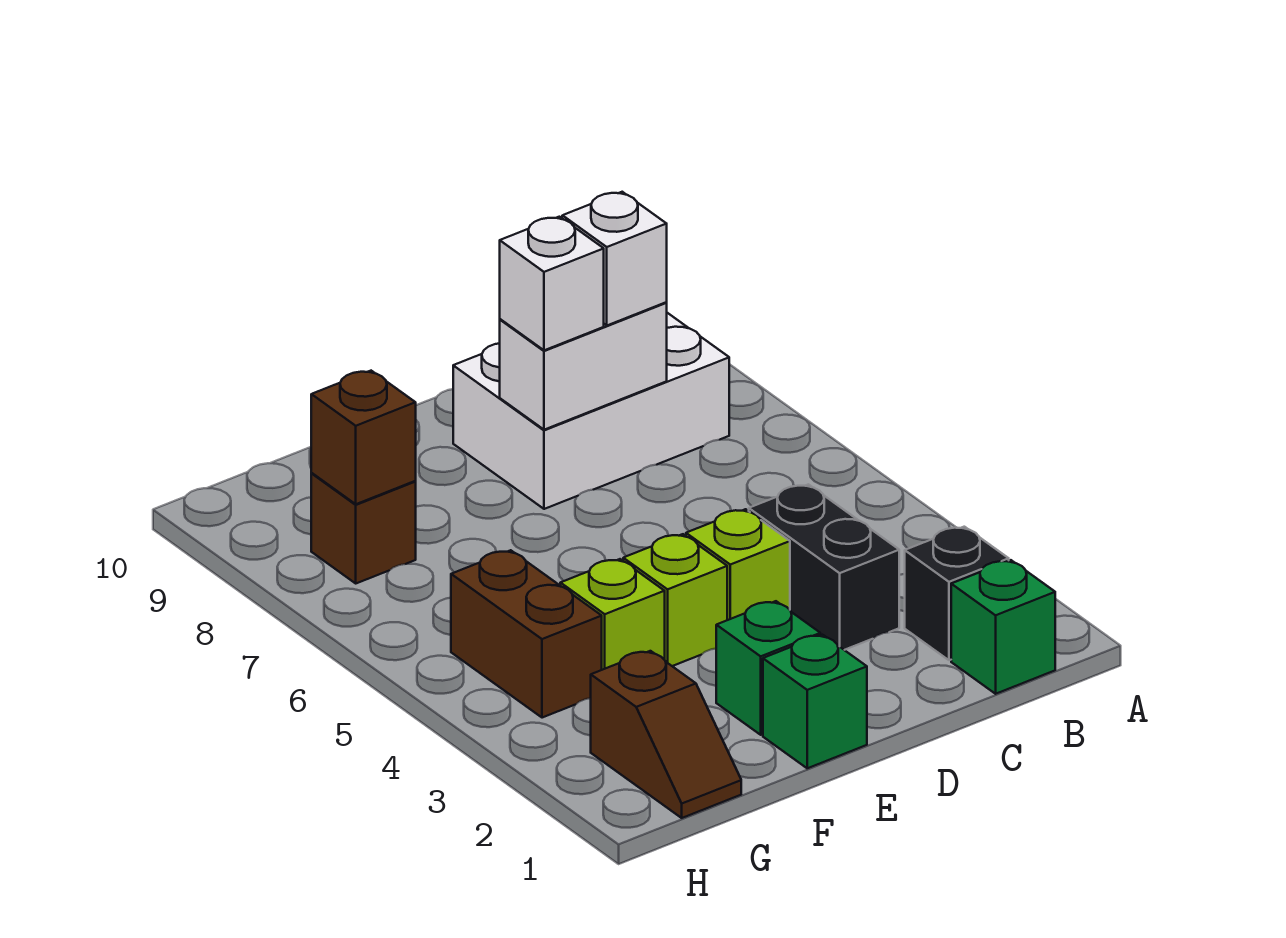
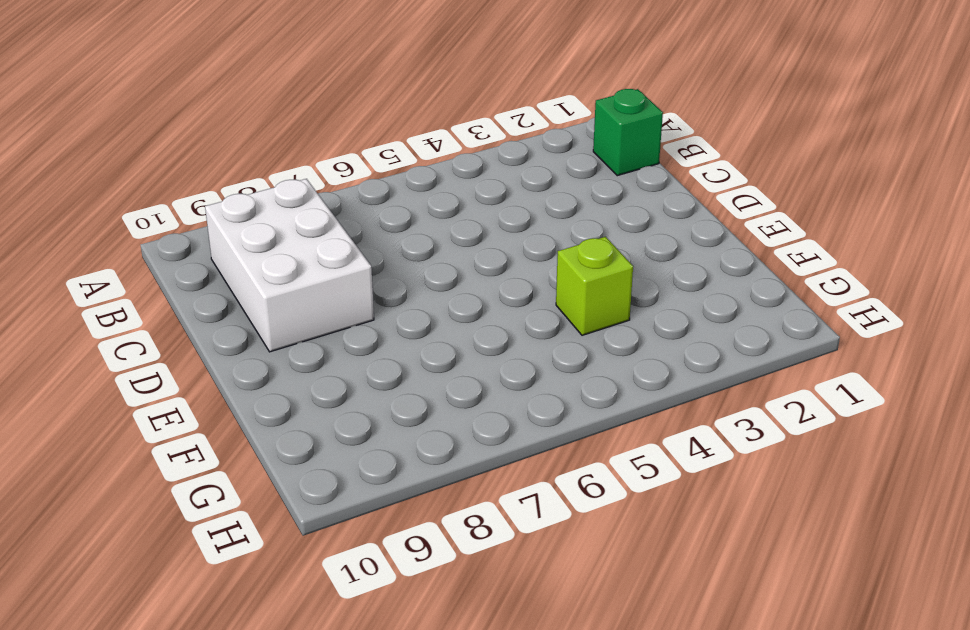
none -> black 1x1 brick [905,527,1009,660]
none -> black 1x2 brick [749,484,899,650]
none -> lime 1x1 brick [686,509,790,620]

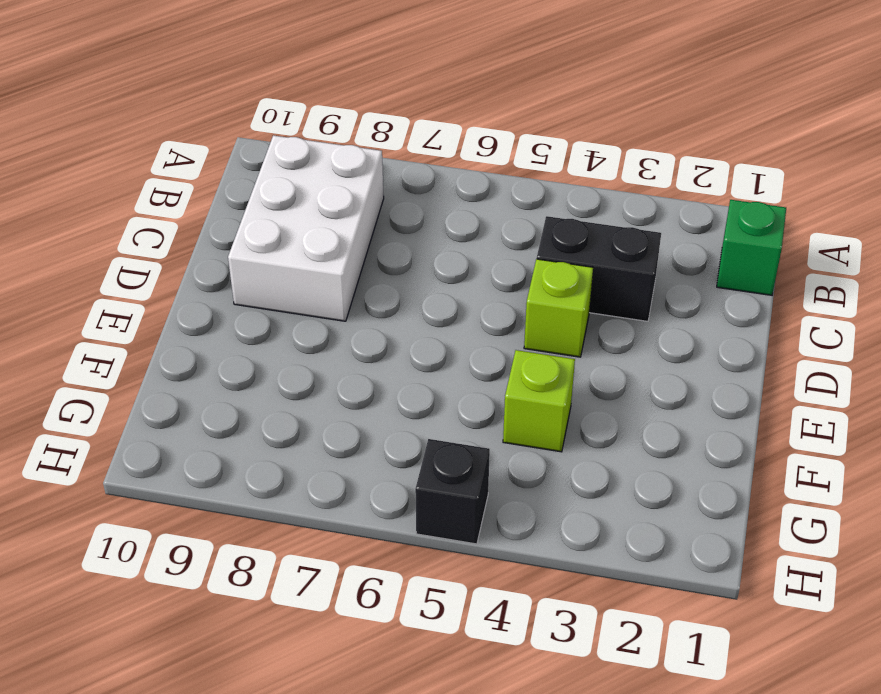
black 1x1 brick [415,439,490,544] -> black 1x1 brick moved to [905,527,1009,660]
none -> green 1x1 brick [763,635,867,768]
none -> green 1x1 brick [716,601,820,735]
none -> lime 1x1 brick [623,534,727,666]

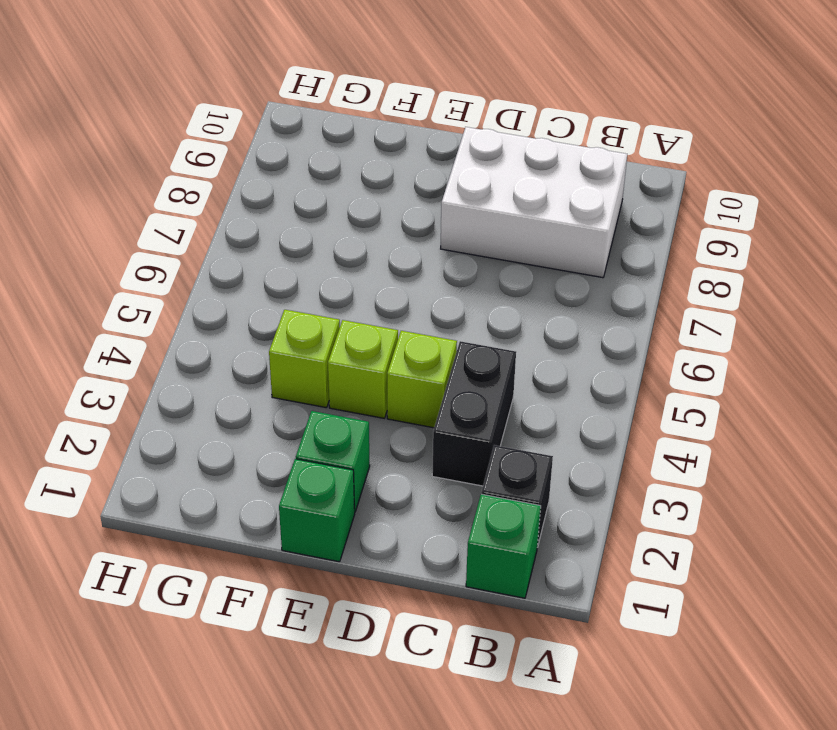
none -> brown 1x2 slope [591,651,741,818]
none -> brown 1x2 brick [451,550,602,718]
none -> brown 1x1 brick [311,473,416,583]

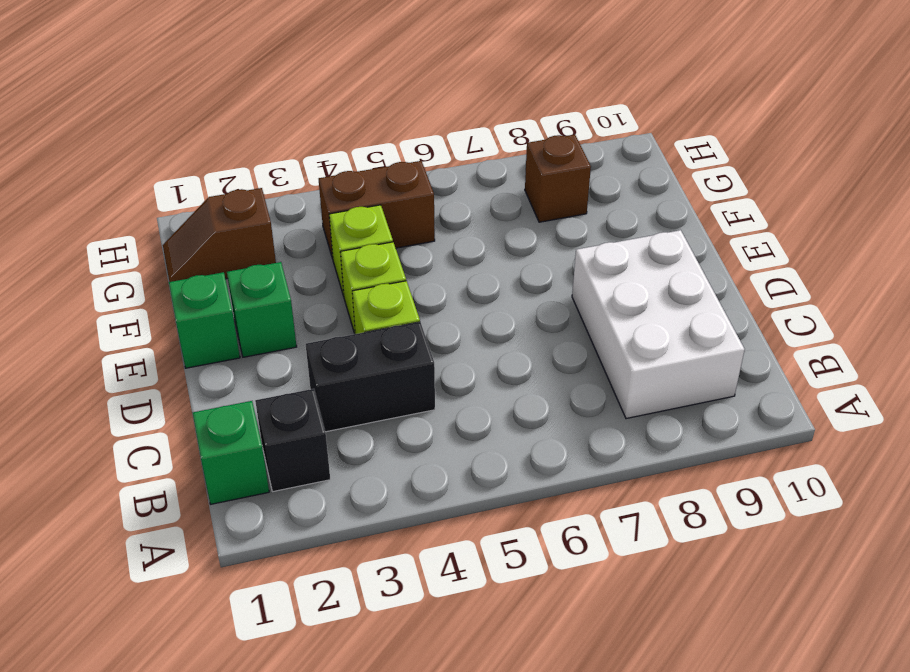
none -> white 1x2 brick [500,302,667,430]
none -> brown 1x1 brick [311,371,416,504]
none -> white 1x1 brick [562,192,667,325]

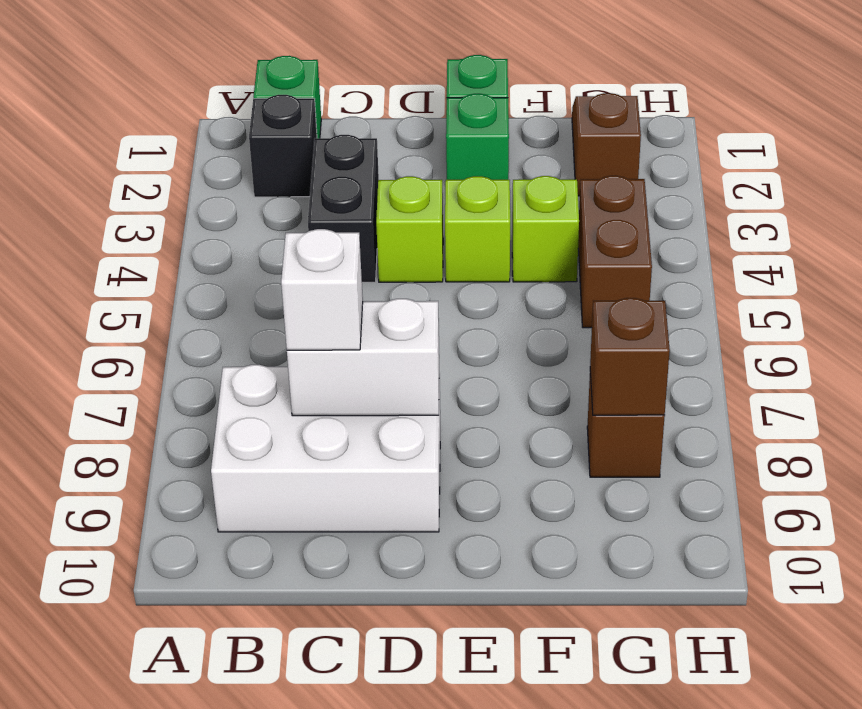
none -> white 1x1 brick [500,217,604,350]

